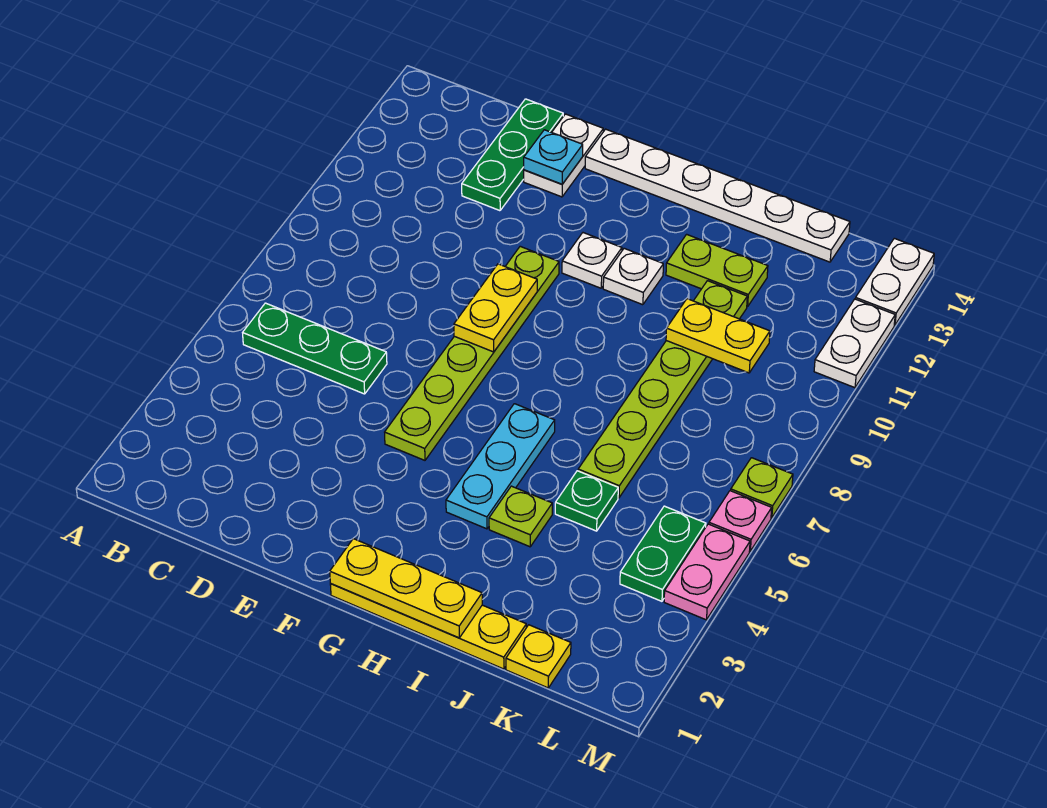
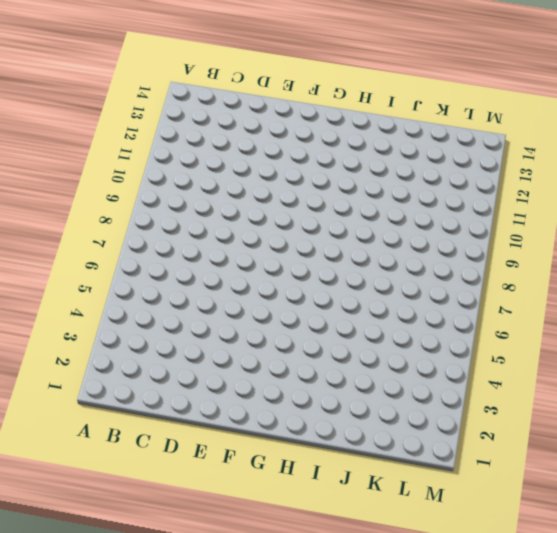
none -> green 1x3 plate [243,303,387,394]
none -> green 1x3 plate [462,99,563,211]
none -> white 1x2 plate [524,114,603,197]

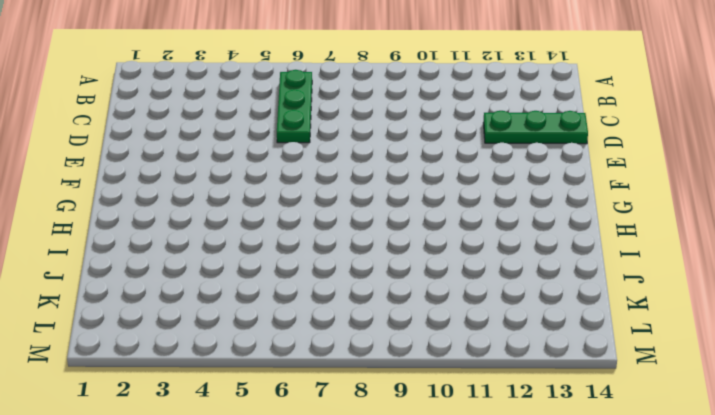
none -> white 1x2 plate [524,114,603,197]
none -> lime 1x6 plate [385,246,559,460]
none -> white 1x6 plate [585,129,850,262]

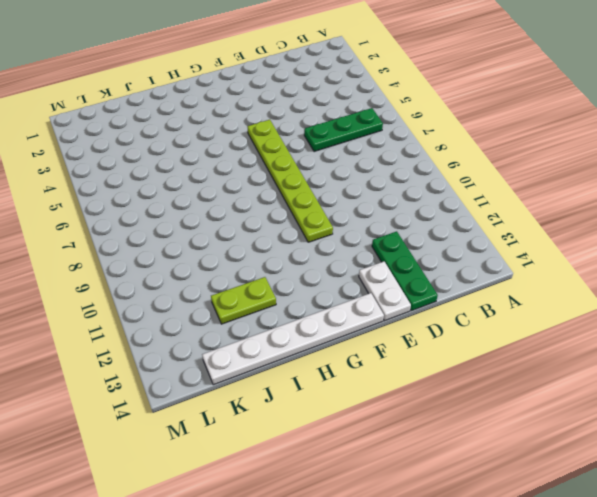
none -> yellow 1x4 plate [330,584,526,669]
none -> white 1x1 plate [562,233,622,288]
none -> cyan 1x3 plate [446,404,555,529]

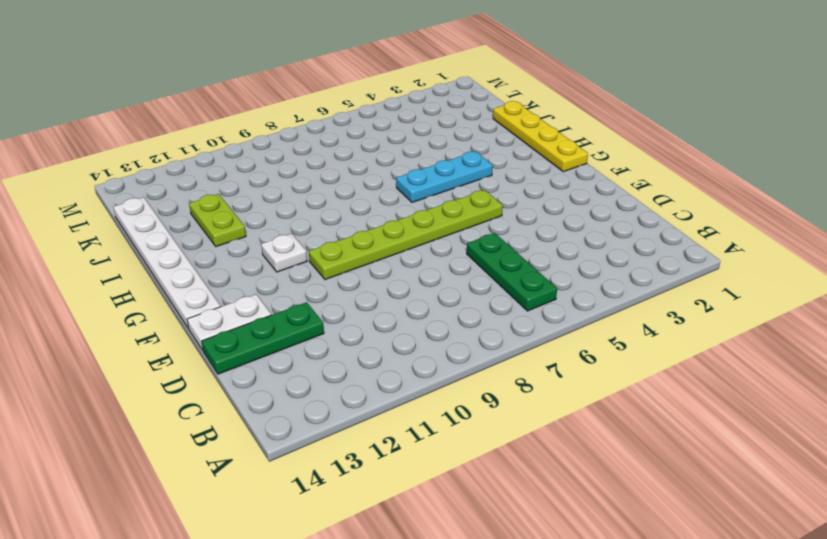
none -> white 1x1 plate [603,248,663,305]
none -> lime 1x1 plate [489,486,552,547]
none -> green 1x1 plate [555,471,618,531]

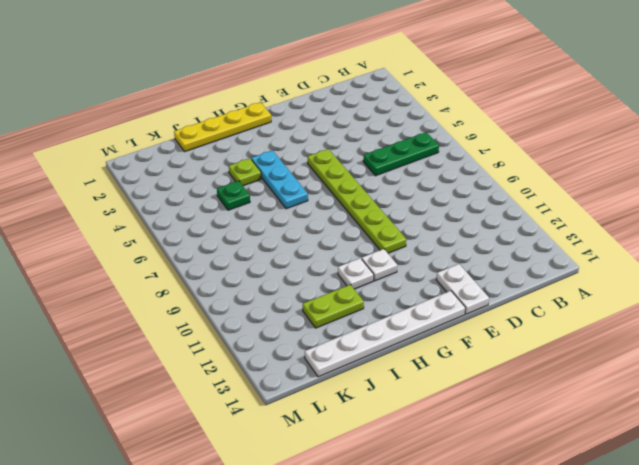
none -> green 1x3 plate [462,99,563,211]
none -> lime 1x6 plate [578,281,747,498]
none -> yellow 1x1 plate [506,625,571,688]

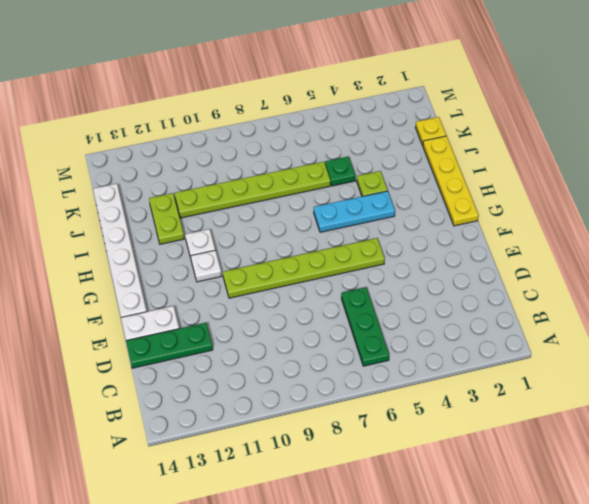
none -> green 1x2 plate [620,506,706,601]
none -> pink 1x2 plate [664,524,750,620]
none -> pink 1x1 plate [709,491,772,551]

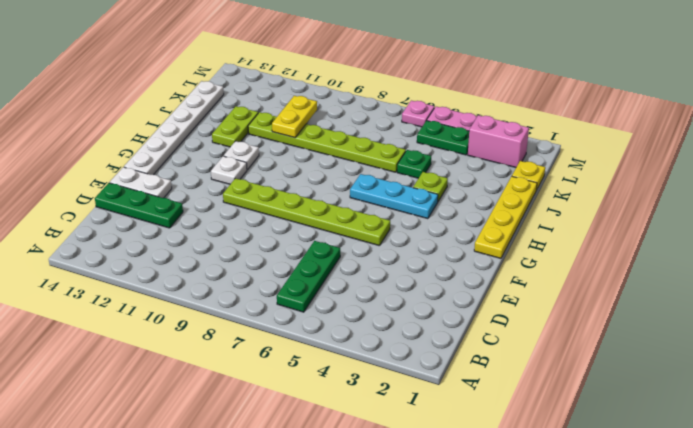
pink 1x2 brick [468,115,529,167] -> none
none -> lime 1x1 plate [731,458,793,518]
none -> white 1x2 plate [814,299,895,388]
none -> white 1x2 plate [855,238,934,325]

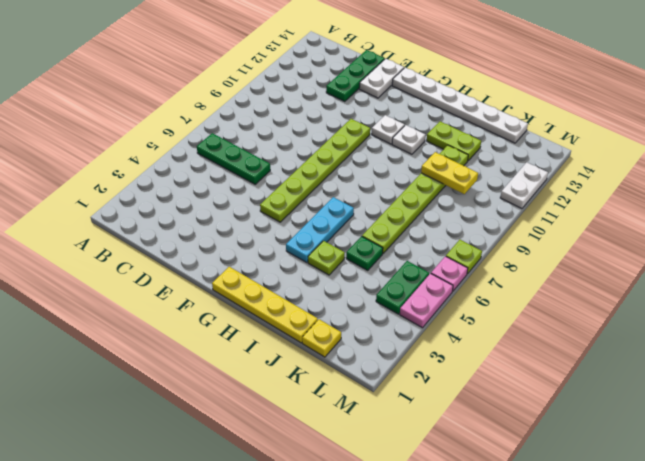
none -> white 1x2 plate [855,238,934,325]
none -> cyan 1x1 plate [524,130,583,184]
none -> yellow 1x2 plate [454,264,537,352]

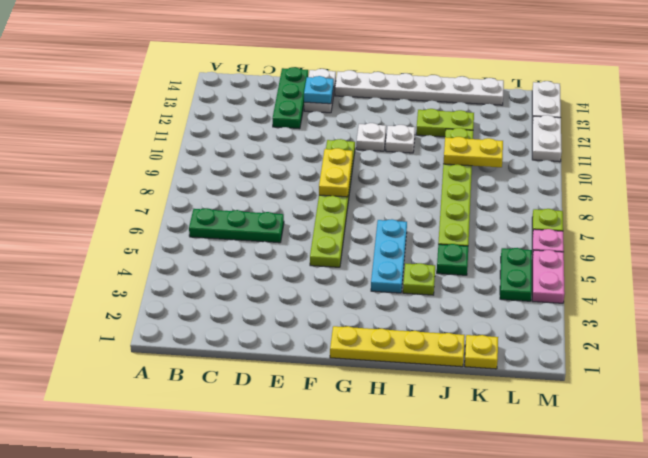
none -> yellow 1x3 plate [330,539,482,638]

